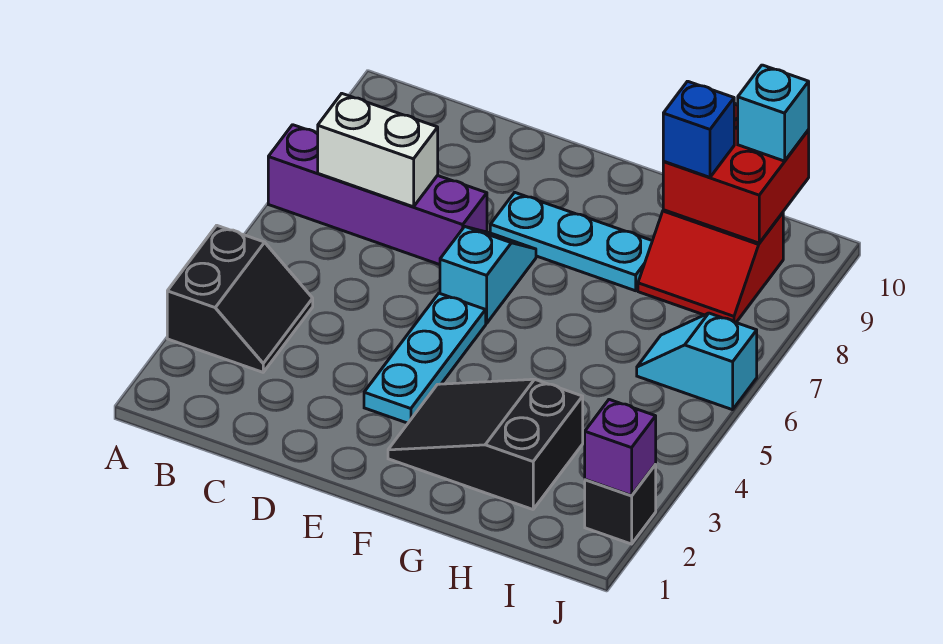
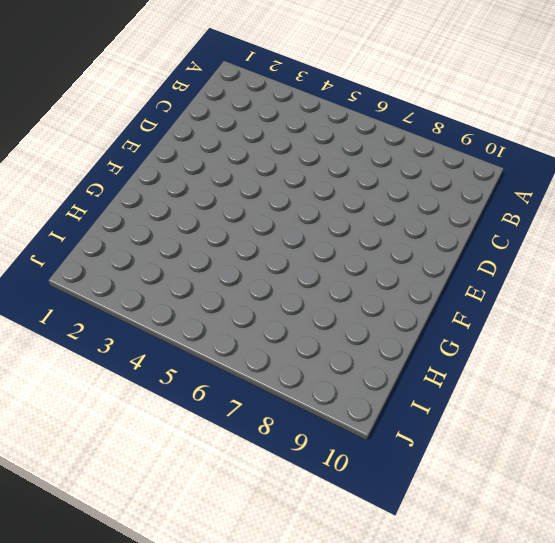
none -> black 2x2 slope [167,226,313,372]
none -> purple 1x4 brick [268,125,487,265]
none -> cyan 1x3 plate [364,293,486,423]

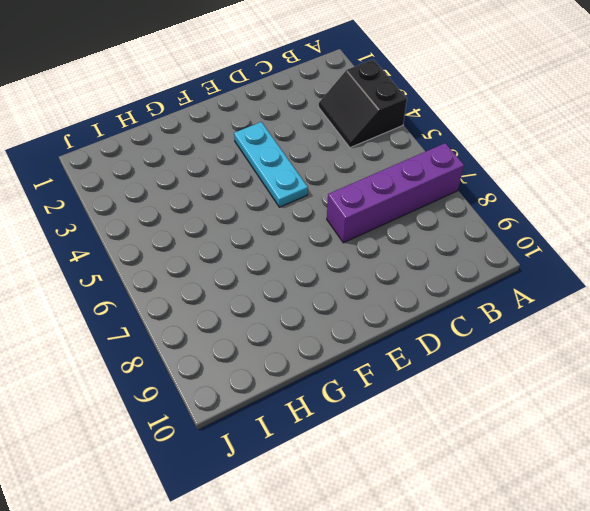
none -> cyan 1x2 slope [440,227,536,323]
none -> cyan 1x3 plate [490,192,652,291]
none -> black 2x3 slope [388,379,583,509]

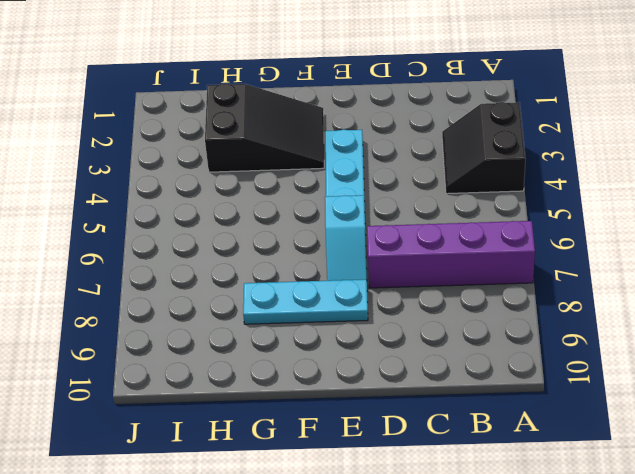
none -> red 2x2 slope [638,210,783,322]
none -> cyan 1x2 slope [637,313,757,410]
none -> black 1x1 brick [585,465,656,544]

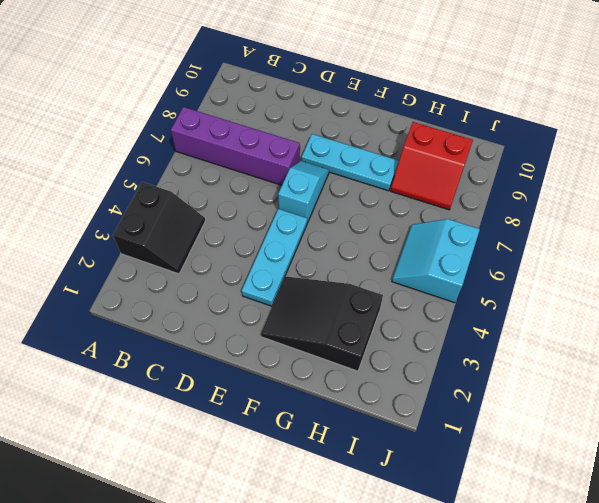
cyan 2x2 slope [392,219,480,303] -> cyan 1x2 slope [637,313,757,410]
none -> black 1x1 brick [585,465,656,544]
none -> white 1x2 brick [318,94,438,207]
none -> red 2x2 brick [663,103,809,243]

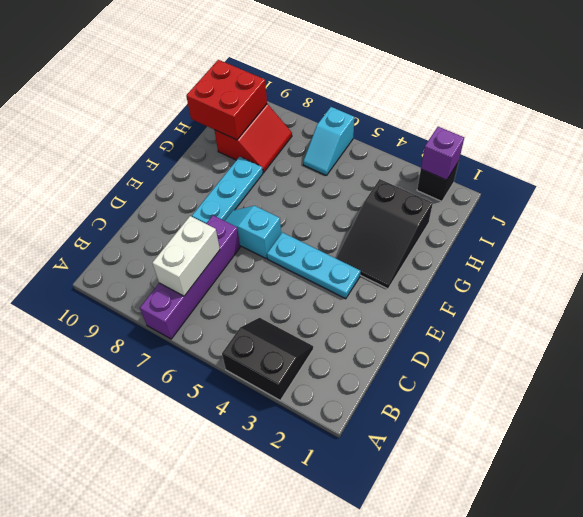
none -> blue 1x1 brick [663,81,734,177]
none -> cyan 1x1 brick [738,65,809,161]

